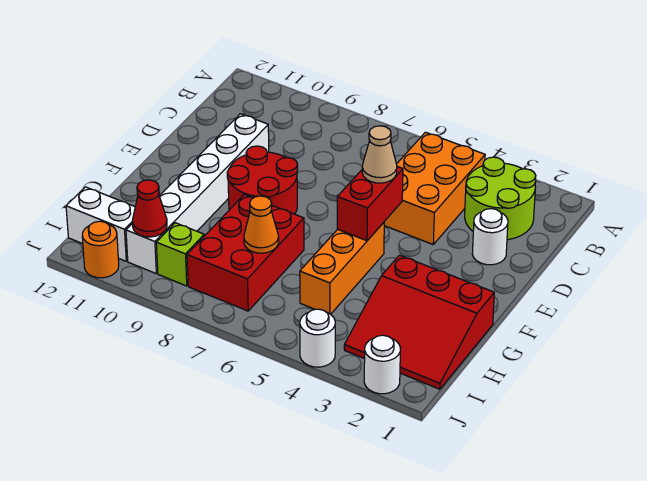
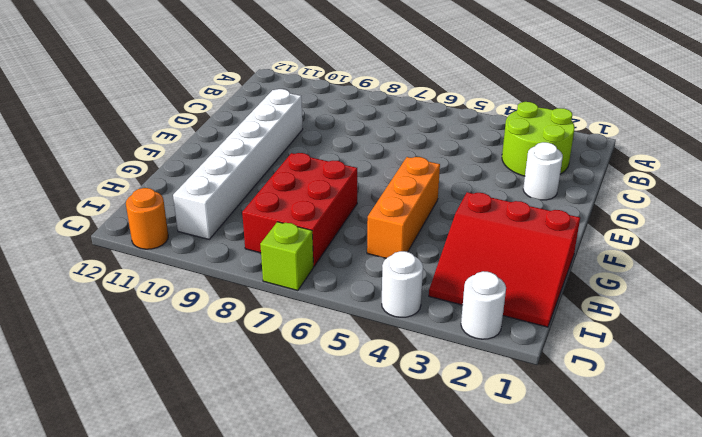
lime 1x1 brick [260,222,313,291] -> lime 1x1 brick moved to [156,223,204,286]
none -> orange 2x3 brick [384,132,485,244]
none -> red 2x2 round brick [227,146,298,214]
none -> white 1x2 brick [66,187,135,261]

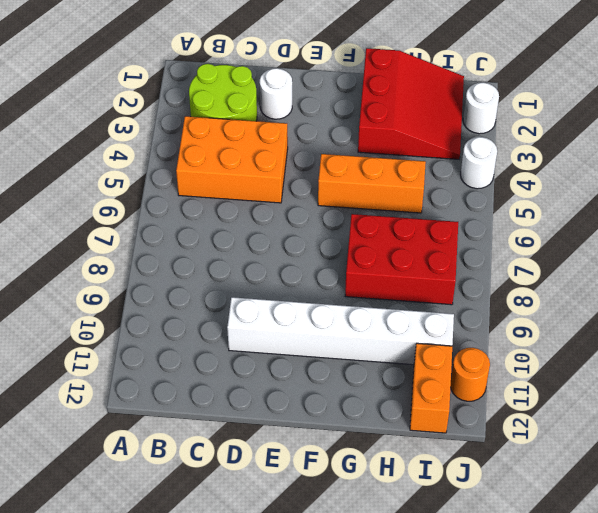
orange 1x2 brick [410,343,452,433] -> white 1x2 brick [66,187,135,261]
none -> red 2x2 round brick [227,146,298,214]
none -> lime 1x1 brick [156,223,204,286]
none -> red 1x2 brick [337,166,403,241]

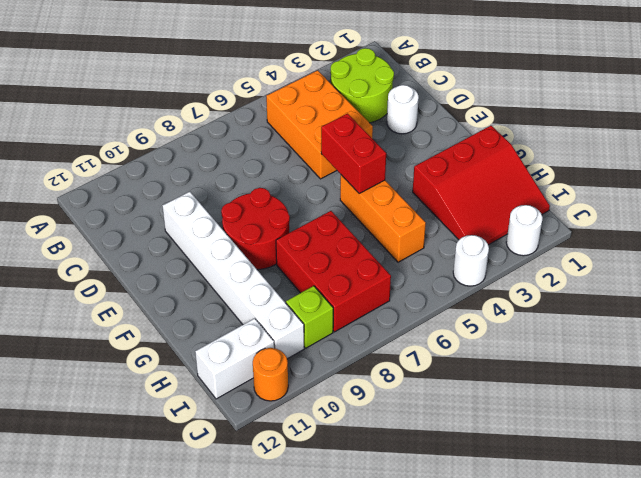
none -> orange 1x1 cone [244,196,279,253]
none -> red 1x1 cone [132,180,167,237]
none -> tan 1x1 cone [362,126,397,183]

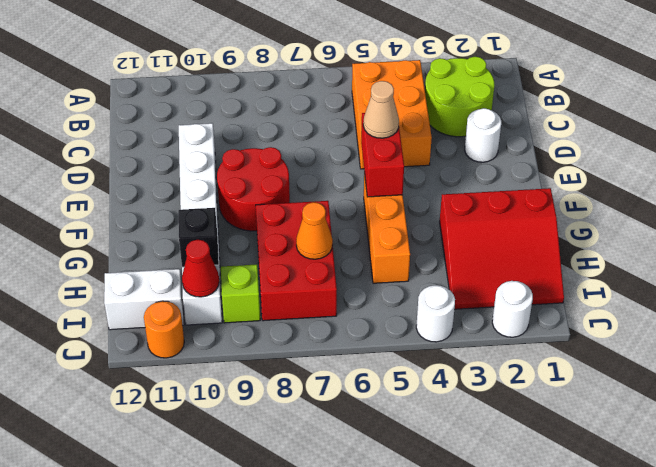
black 1x1 brick [178,208,219,267] -> none

